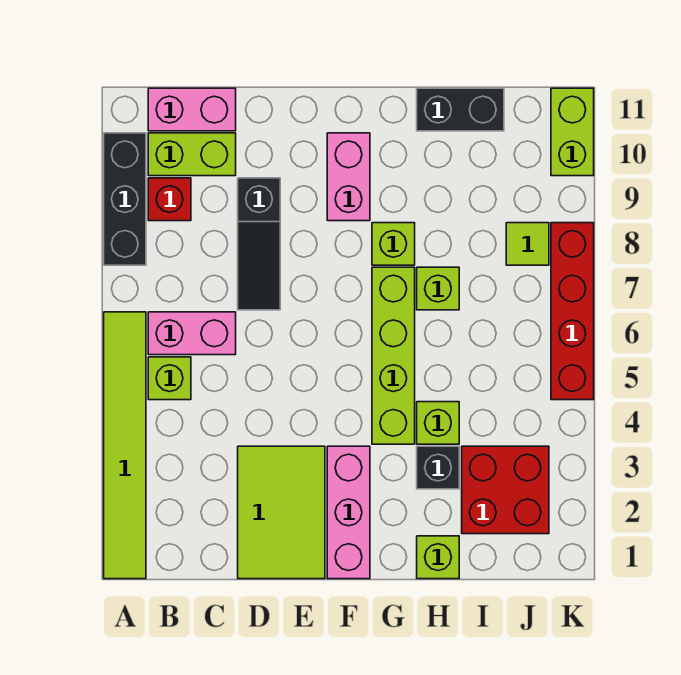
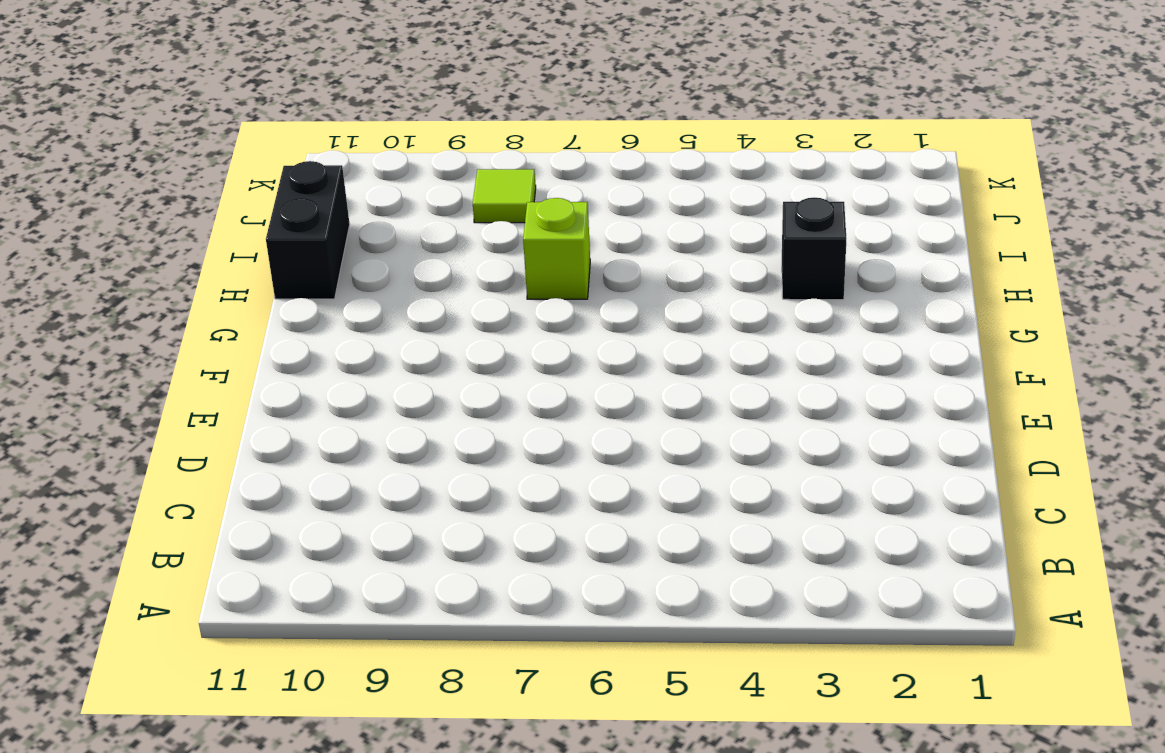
none -> lime 1x6 tile [104,312,146,579]
none -> black 1x3 brick [104,133,146,265]
none -> lime 1x1 brick [148,357,191,400]

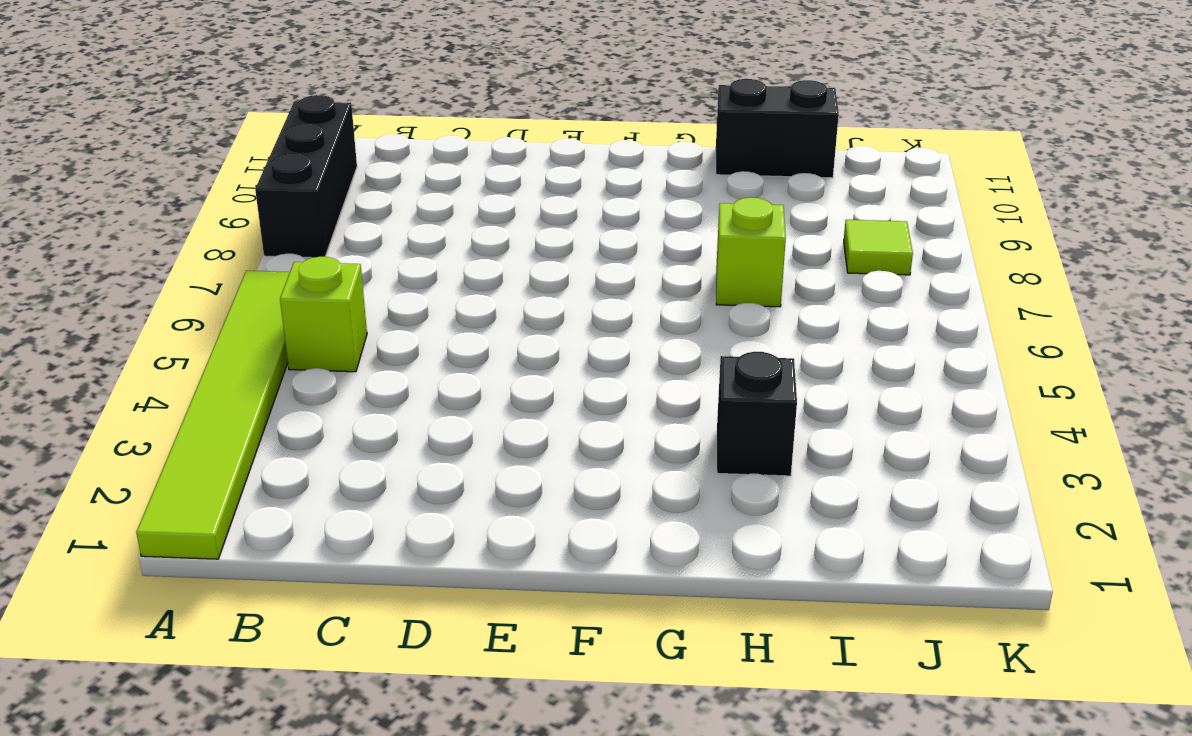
none -> pink 1x2 brick [148,312,236,355]
none -> red 1x1 brick [148,178,191,221]
none -> lime 1x2 brick [148,133,236,176]

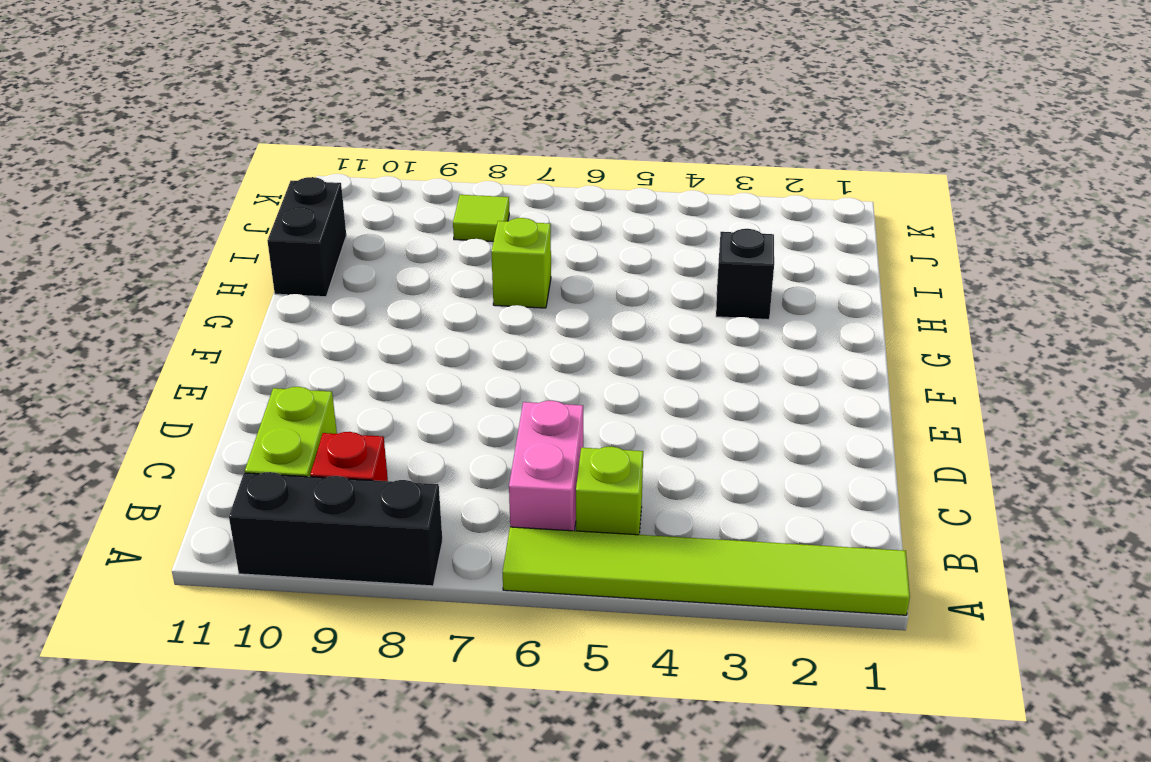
none -> pink 1x2 brick [148,88,236,131]
none -> lime 2x3 tile [238,446,325,579]
none -> black 1x3 slope [238,178,280,310]

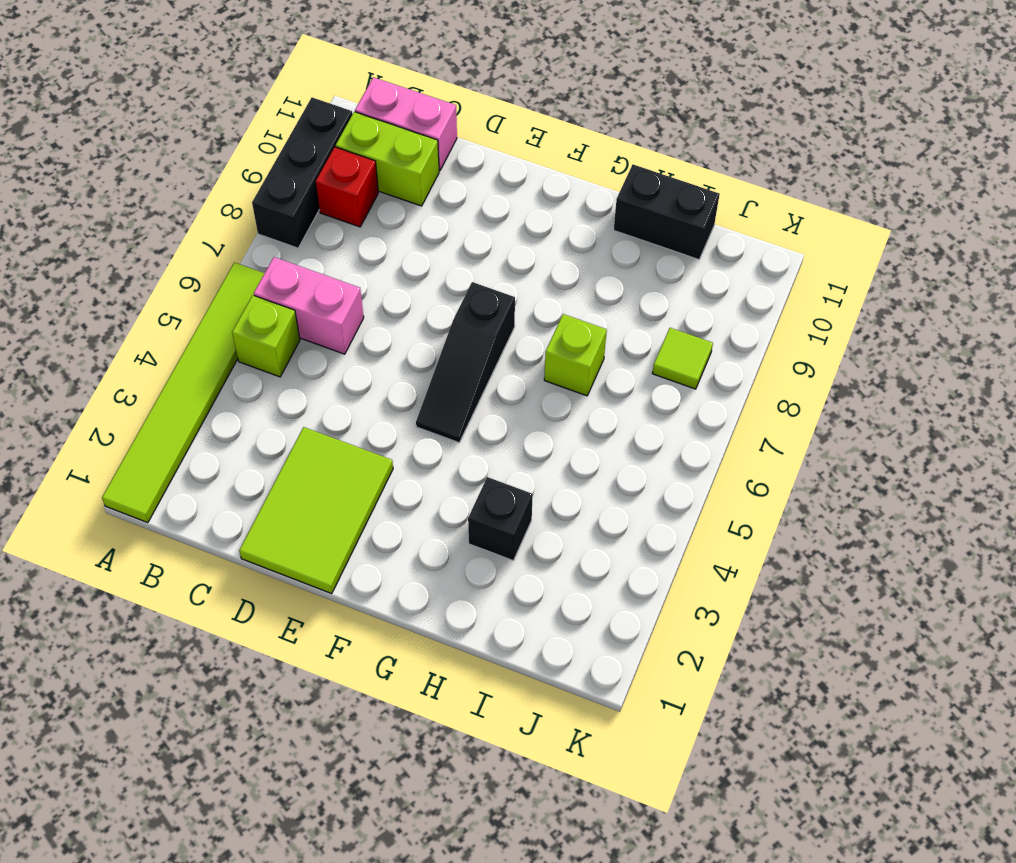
black 1x3 slope [416,282,515,443] -> black 1x3 slope moved to [238,178,280,310]
none -> pink 1x3 brick [327,446,370,579]
none -> pink 1x2 brick [327,133,370,221]
none -> lime 1x4 brick [372,267,415,444]

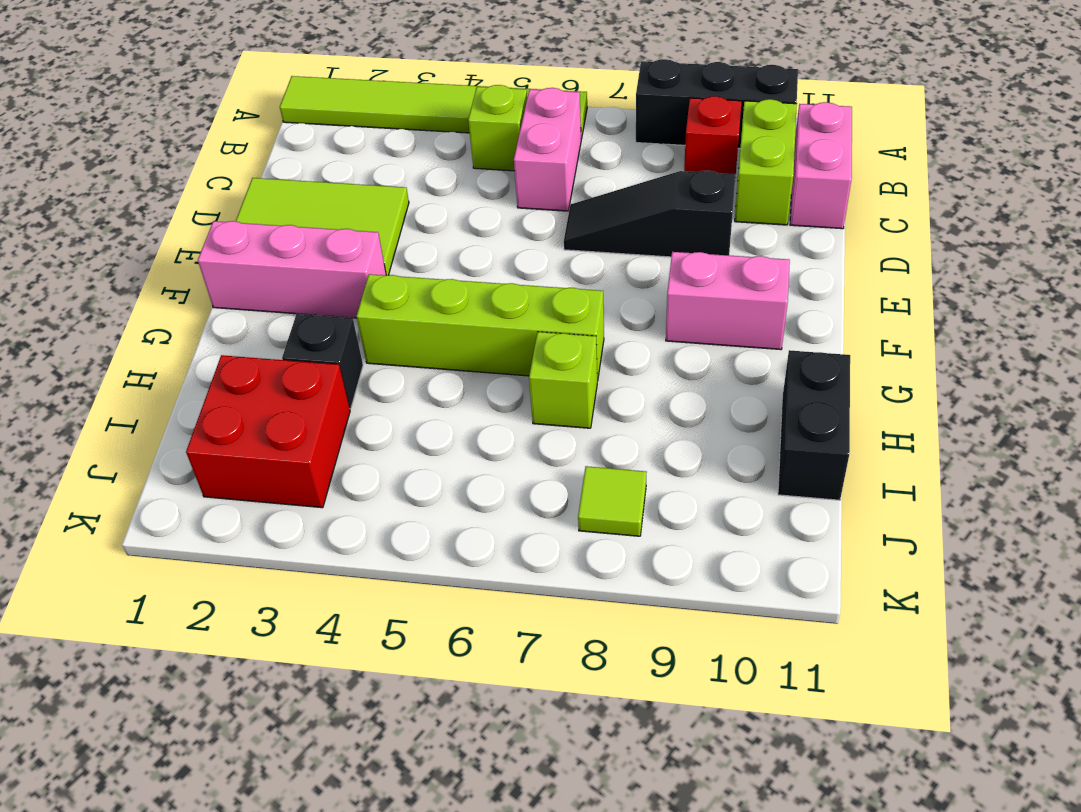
none -> lime 1x1 brick [372,223,415,265]
none -> lime 1x1 brick [417,536,459,579]
none -> lime 1x1 brick [417,402,459,444]

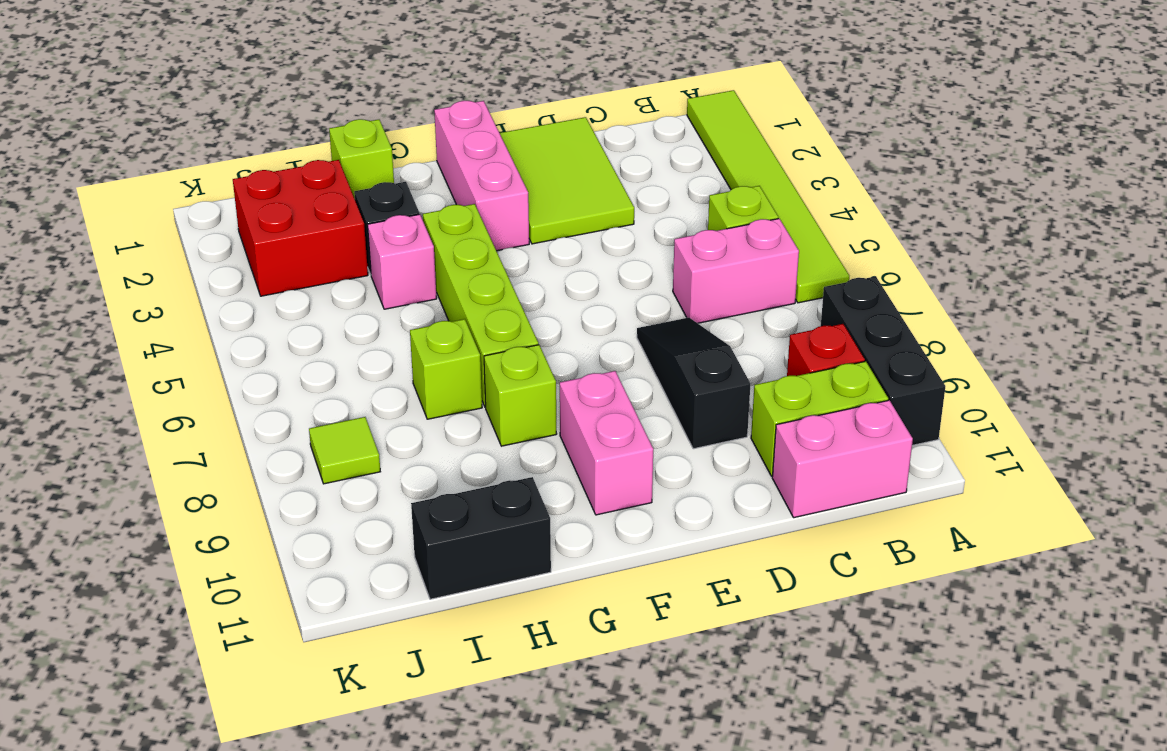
pink 1x1 brick [367,214,437,309] -> lime 1x1 brick [417,402,459,444]
none -> red 1x4 brick [551,223,594,400]
none -> lime 1x2 brick [551,88,594,176]

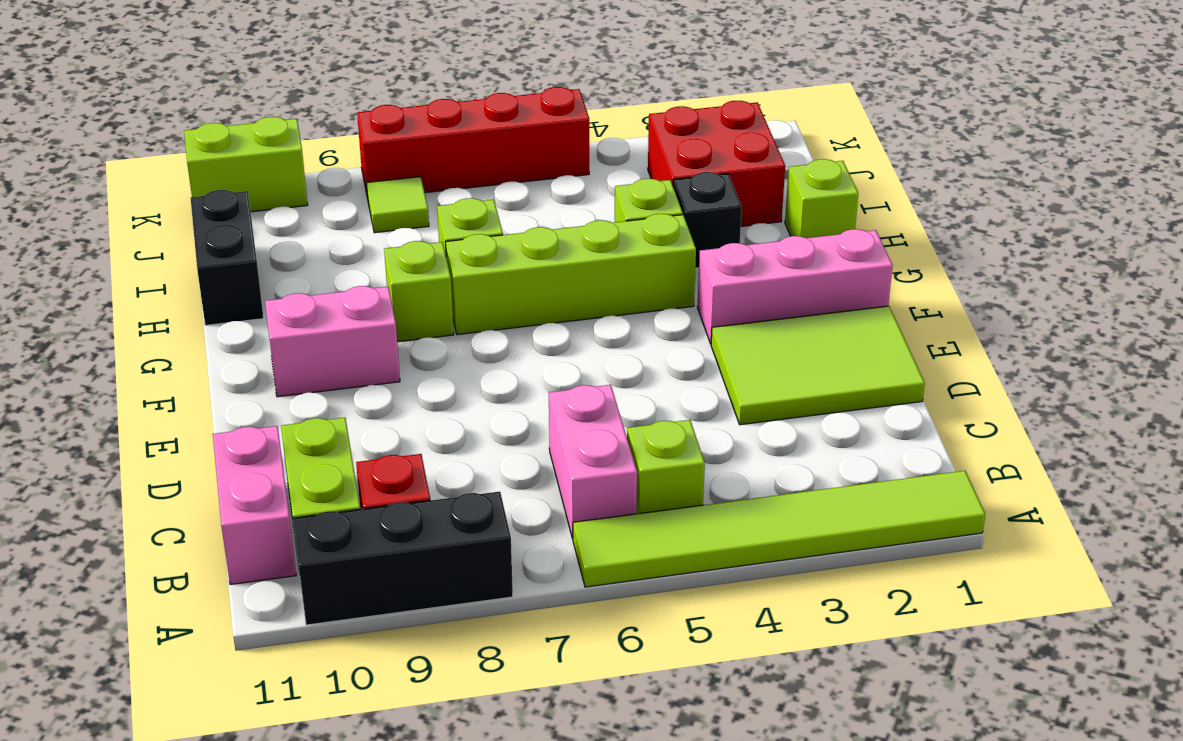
none -> black 1x3 slope [238,178,280,310]

